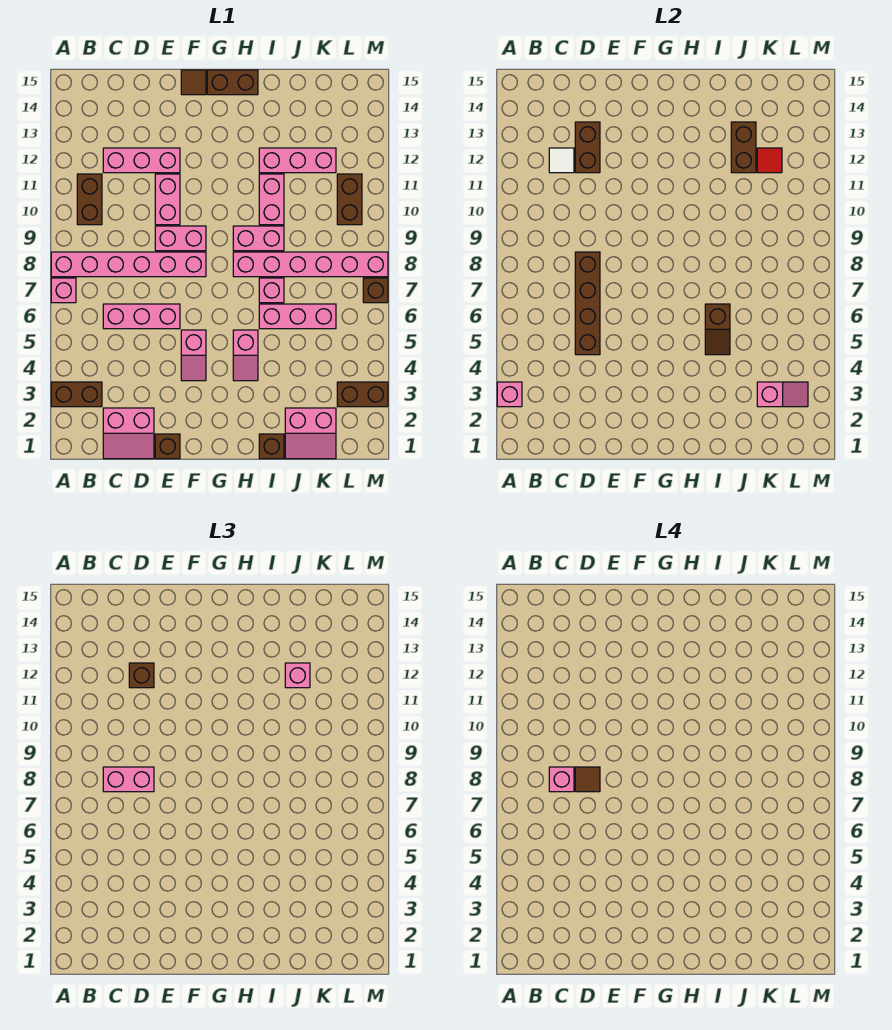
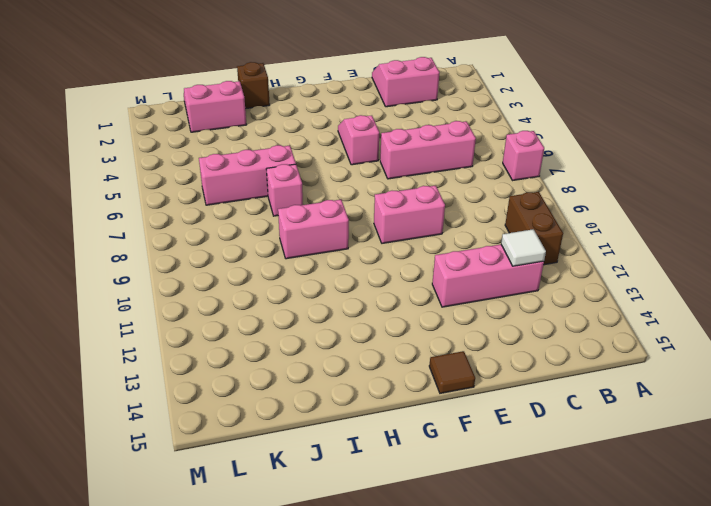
none -> brown 1x2 brick [51,382,102,407]
none -> pink 1x6 brick [51,252,206,277]
none -> brown 1x1 brick [155,434,180,459]
none -> pink 1x2 brick [155,174,180,225]

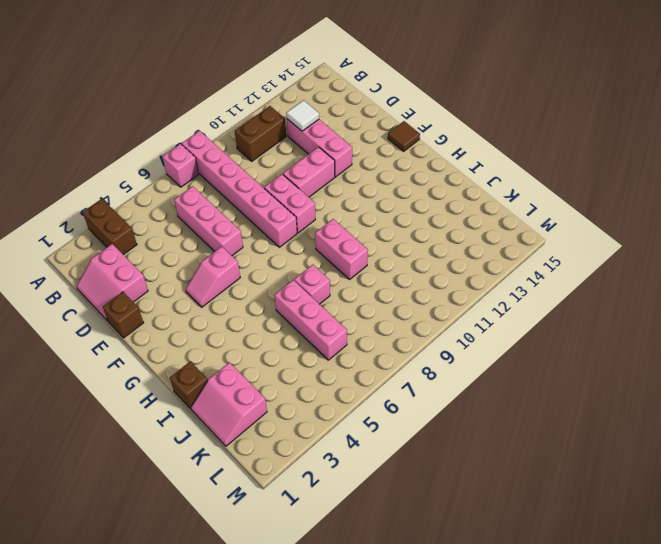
none -> brown 1x2 brick [207,70,258,95]
none -> pink 1x2 slope [233,330,258,381]
none -> pink 1x6 brick [233,252,388,277]
none -> pink 1x2 brick [259,174,284,225]

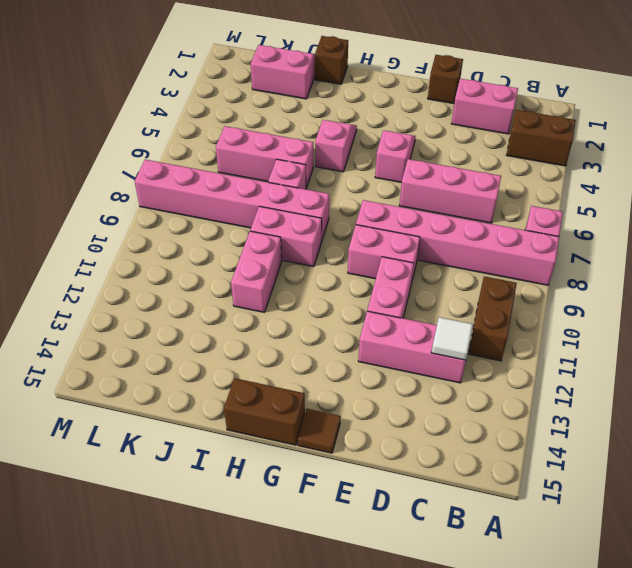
none -> pink 1x3 brick [259,148,336,173]
none -> brown 1x2 brick [337,382,388,407]
none -> brown 1x2 brick [337,174,362,225]
none -> brown 1x1 brick [363,278,388,303]

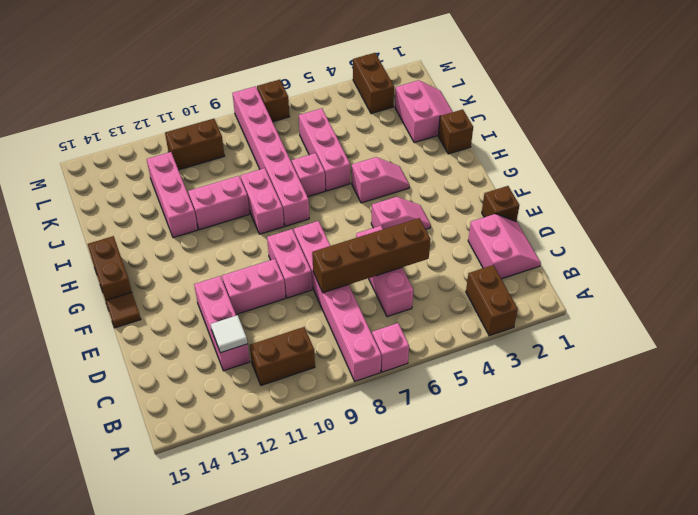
none -> pink 1x1 brick [497,382,522,407]
none -> brown 1x2 brick [575,122,600,173]
none -> brown 1x2 slope [705,304,730,355]
none -> brown 1x2 brick [731,122,756,173]

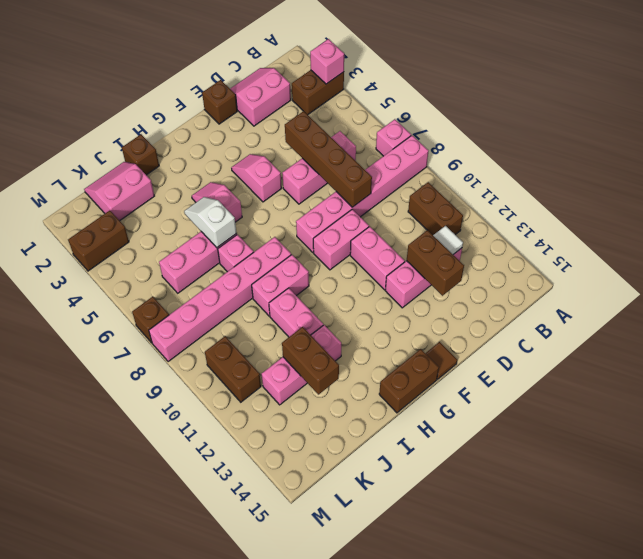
white 1x2 slope [184,197,236,248] -> brown 1x2 slope [705,304,730,355]
none -> pink 1x2 slope [757,382,808,407]
none -> red 1x1 tile [757,148,782,173]
none -> pink 1x2 brick [103,767,154,792]
none -> brown 1x1 brick [129,663,154,688]

